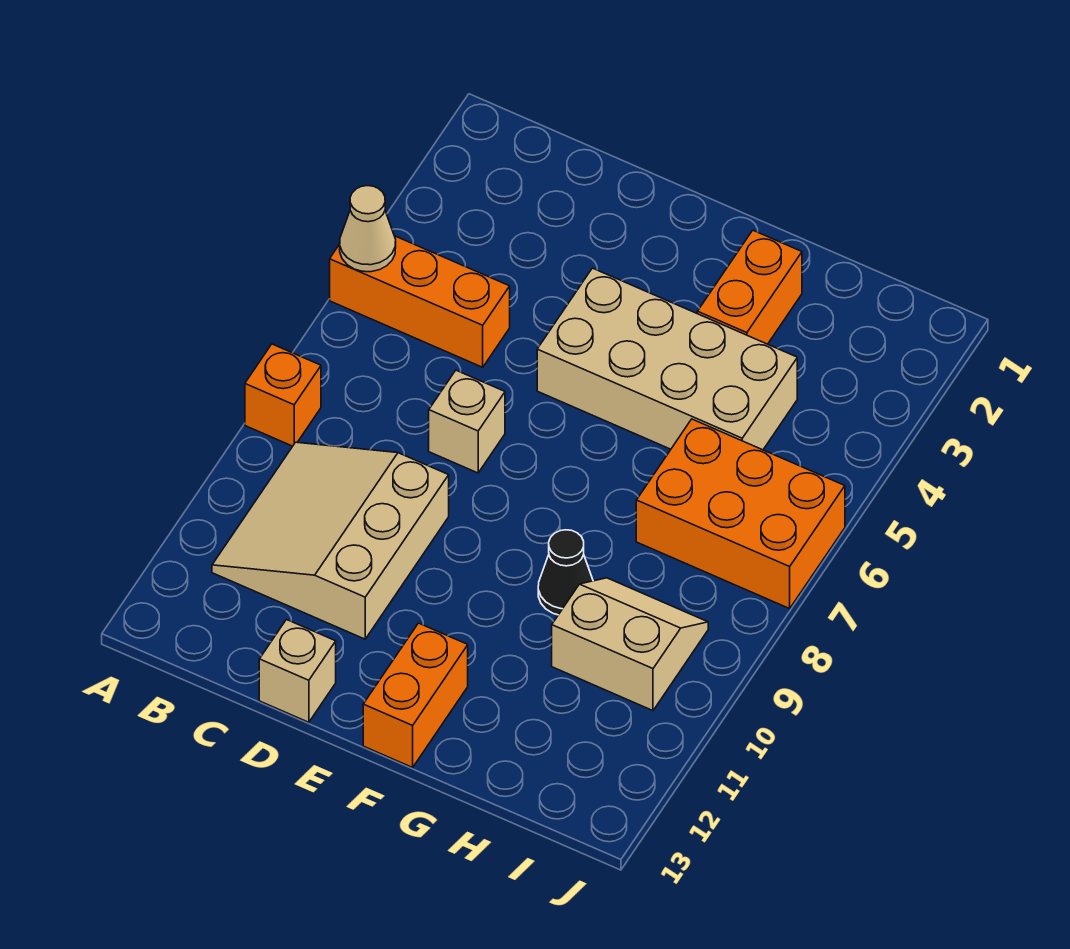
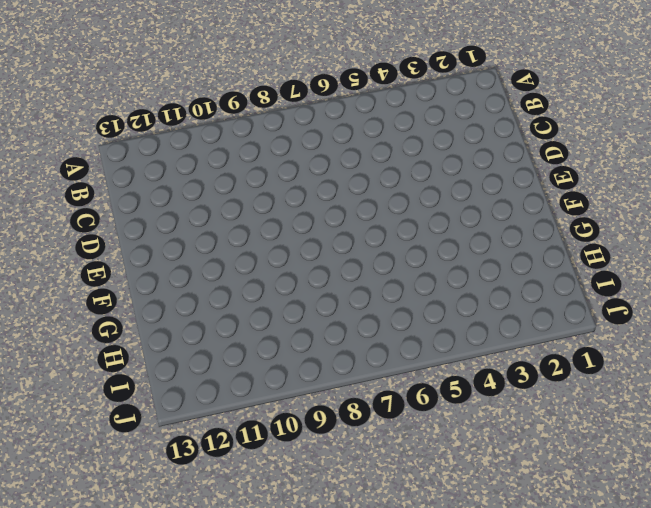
none -> orange 1x3 brick [330,236,510,367]
none -> orange 1x1 brick [245,344,321,446]
none -> tan 3x3 slope [212,442,449,639]

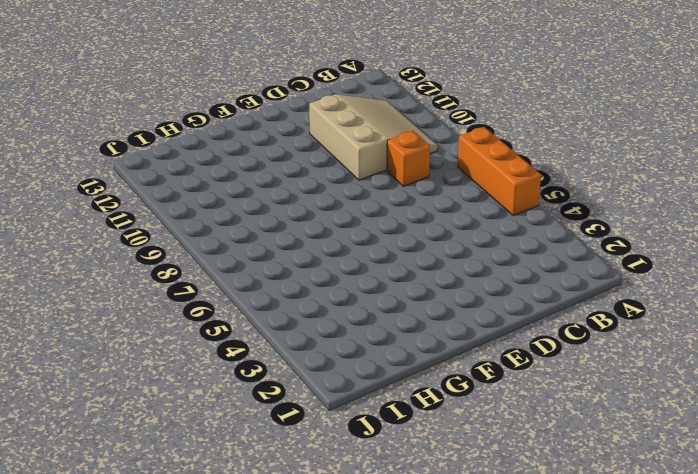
orange 1x3 brick [458,127,541,216] -> orange 1x3 brick turned to [330,236,510,367]
orange 1x1 brick [387,131,430,186] -> orange 1x1 brick moved to [245,344,321,446]
none -> tan 1x1 brick [429,370,505,473]
none -> tan 1x1 brick [259,620,336,722]
none -> tan 2x4 brick [537,268,797,450]

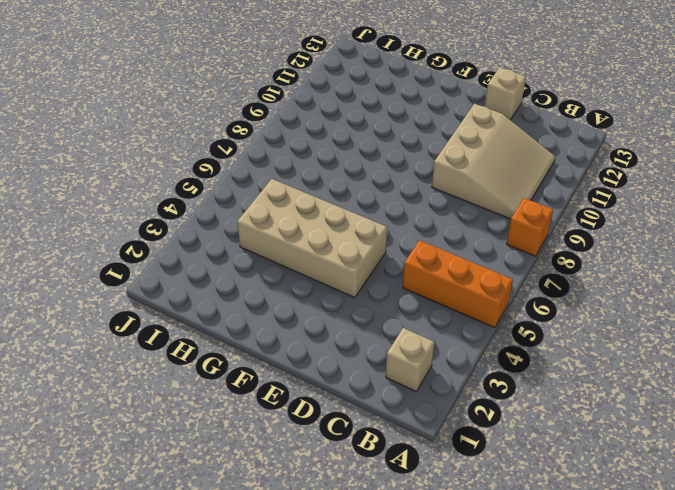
tan 1x1 brick [386,328,434,391] -> tan 1x1 brick moved to [429,370,505,473]
none -> orange 1x2 brick [363,623,468,767]
none -> orange 1x2 brick [697,230,802,344]
none -> black 1x1 cone [538,530,593,615]

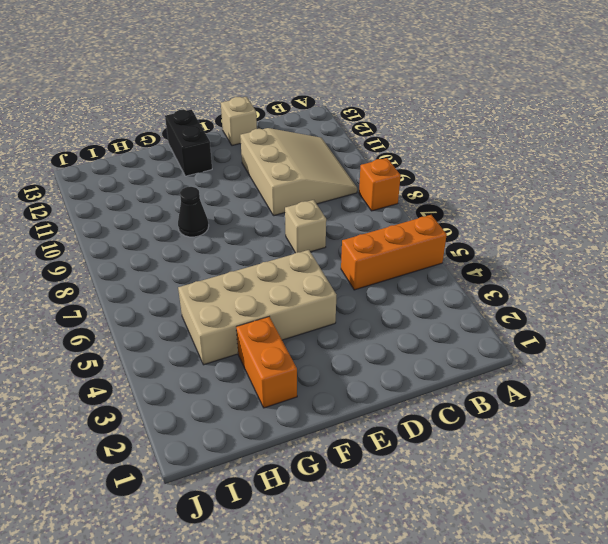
black 1x2 brick [165,110,212,176] -> orange 1x2 brick [363,623,468,767]
none -> orange 2x3 brick [636,419,845,609]
none -> tan 2x2 slope [552,578,708,711]
none -> tan 1x1 cone [340,186,396,272]

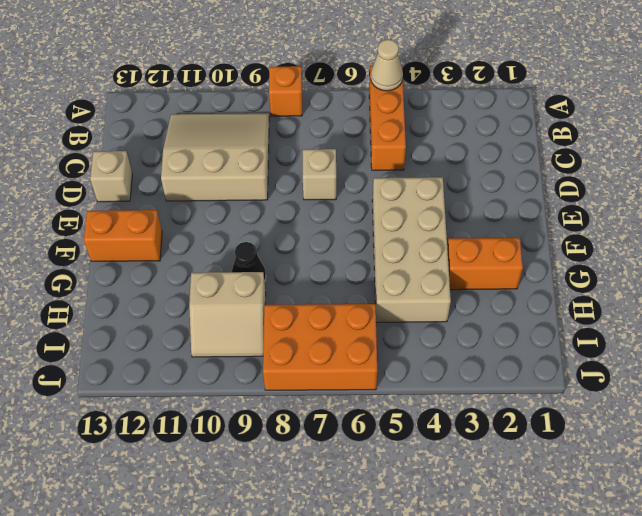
tan 2x2 slope [189,272,266,357] -> tan 2x2 slope turned to [552,578,708,711]
orange 2x3 brick [263,304,377,390] -> orange 2x3 brick turned to [636,419,845,609]

